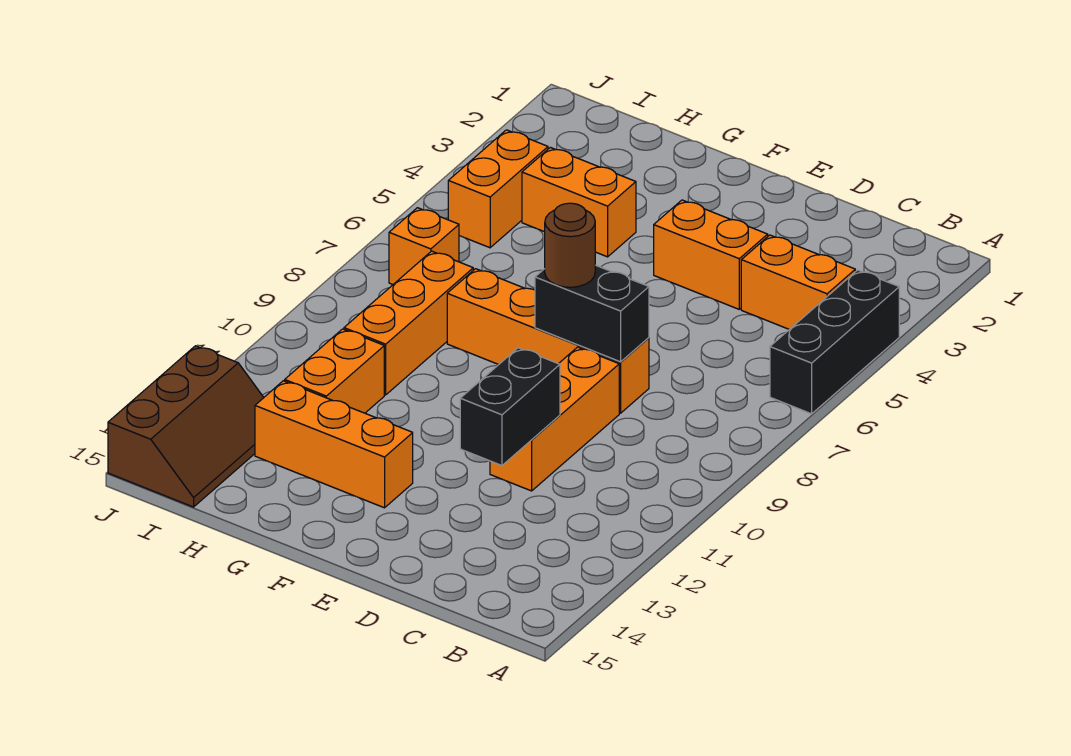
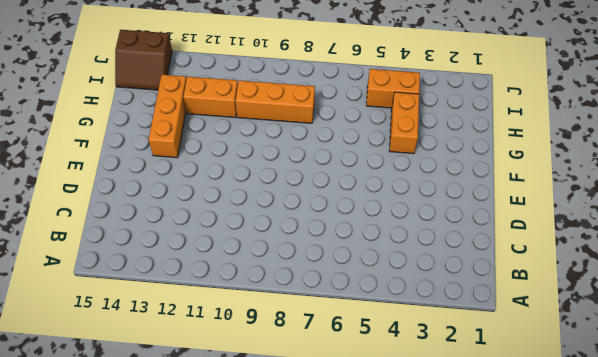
brown 2x2 slope [115,30,172,90] -> brown 2x3 slope [108,346,264,507]
none -> black 1x3 brick [770,270,899,414]
none -> orange 1x2 brick [741,235,855,329]
none -> orange 1x2 brick [654,200,768,309]

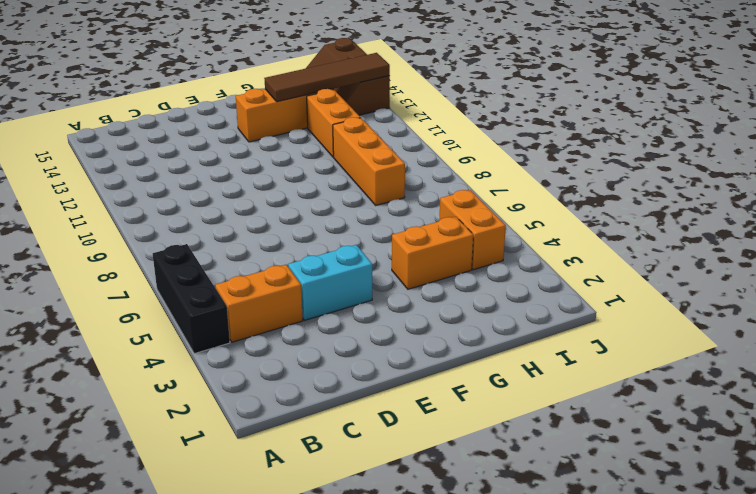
cyan 1x2 brick [288,245,372,320] -> orange 1x2 brick [654,200,768,309]
brown 1x4 tile [264,53,390,102] -> none
none -> orange 1x4 brick [447,269,649,413]
none -> orange 1x3 brick [490,347,619,491]
none -> orange 1x1 brick [389,208,459,284]

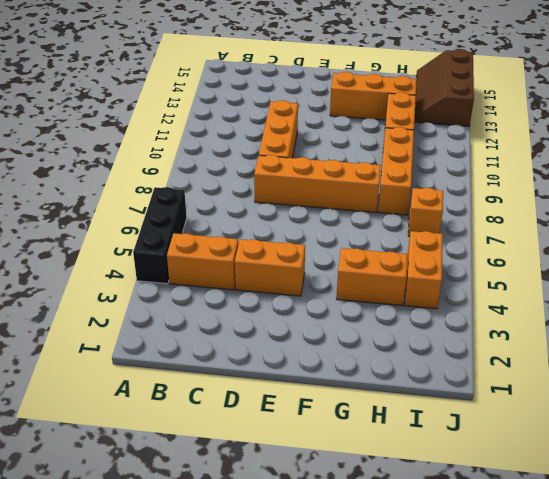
none -> black 1x2 brick [535,265,649,362]
none -> black 1x2 brick [460,348,560,466]
none -> brown 1x1 round brick [545,203,595,287]

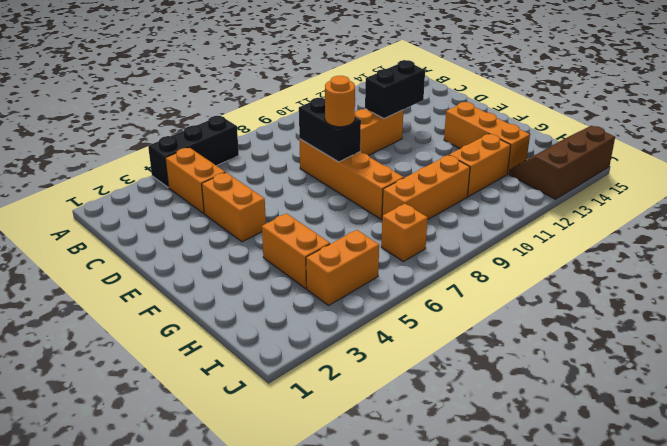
orange 1x1 round brick [325,76,355,127] -> brown 1x1 round brick [545,203,595,287]

